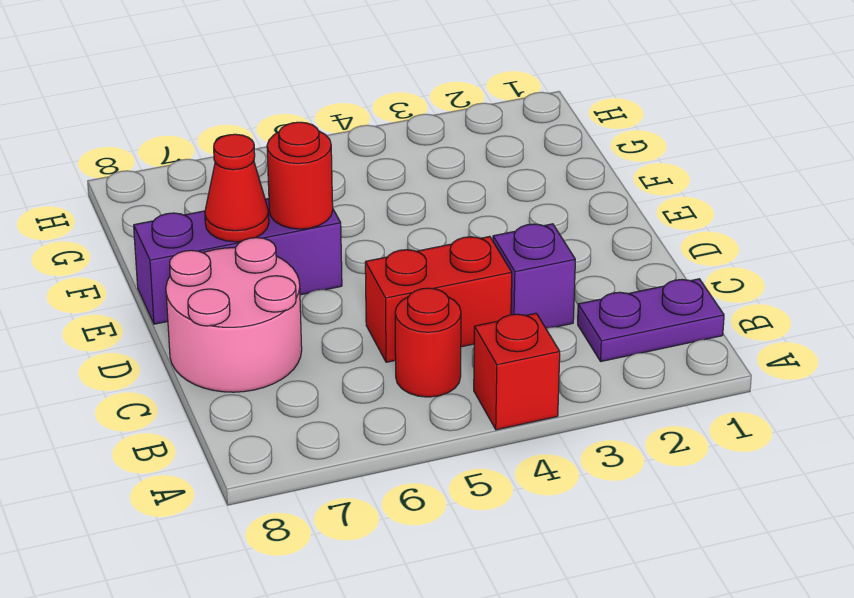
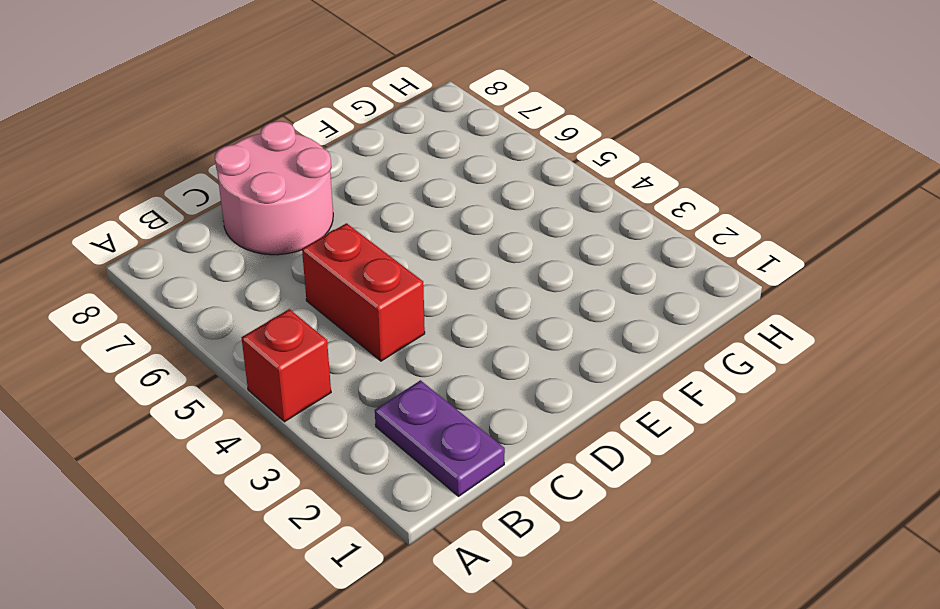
none -> red 1x1 round brick [395,288,461,397]
none -> purple 1x1 brick [493,224,575,328]

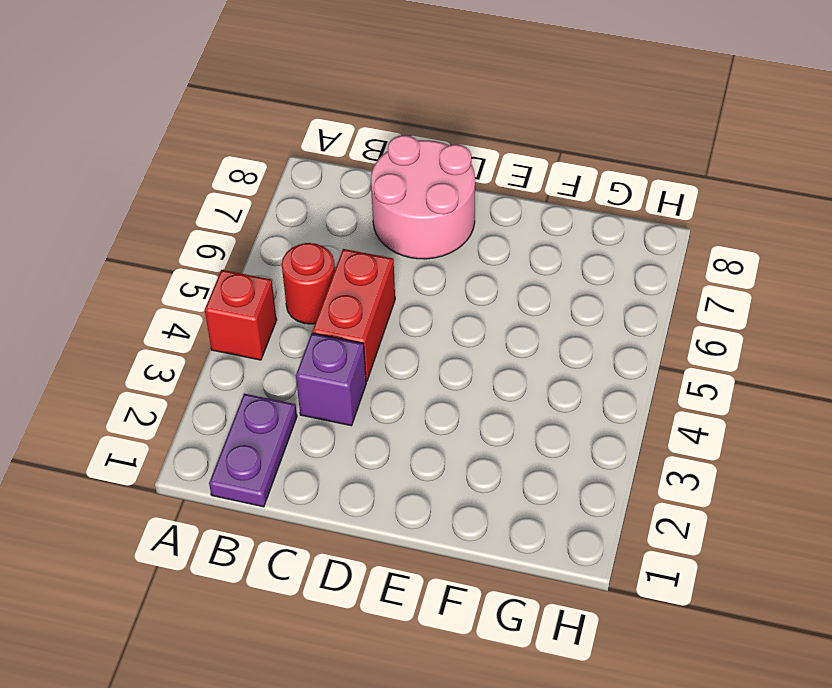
none -> purple 1x3 brick [134,199,342,324]
none -> red 1x1 round brick [267,122,333,229]

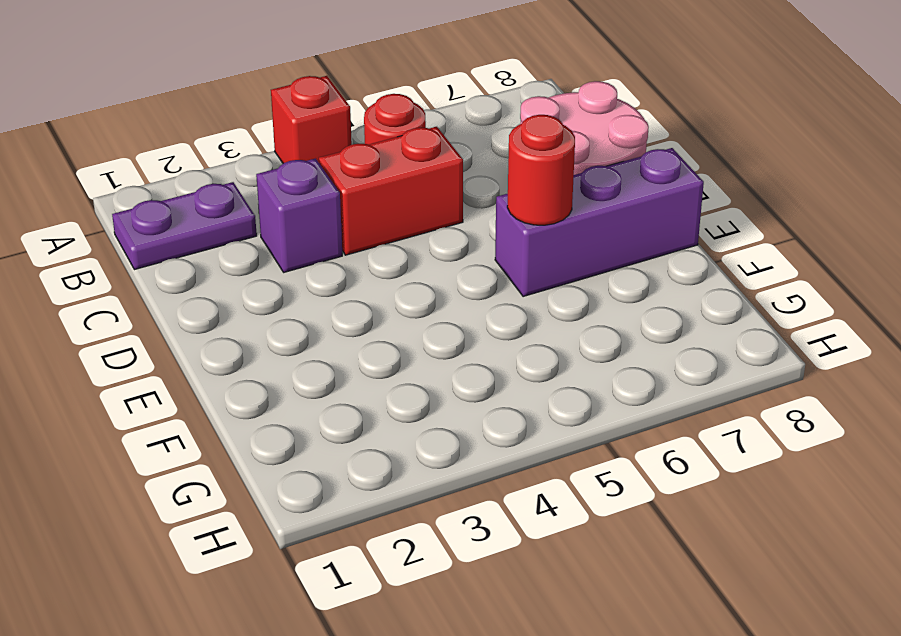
none -> red 1x1 cone [205,134,269,242]

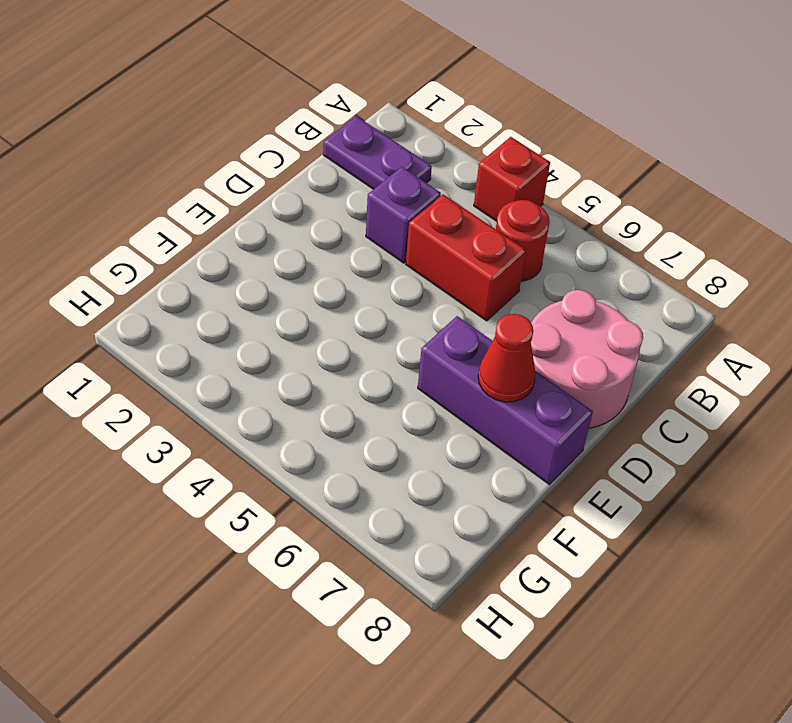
none -> red 1x1 round brick [267,122,333,229]

